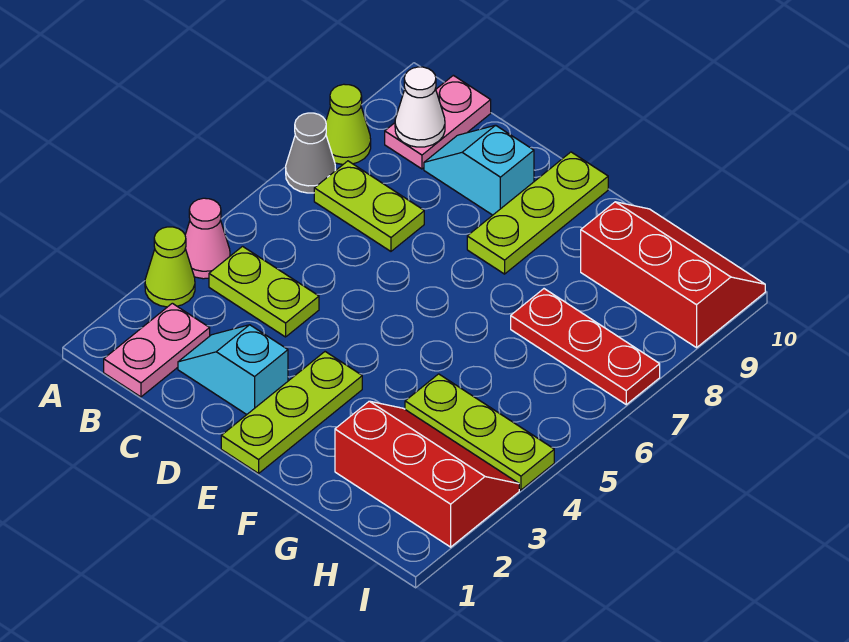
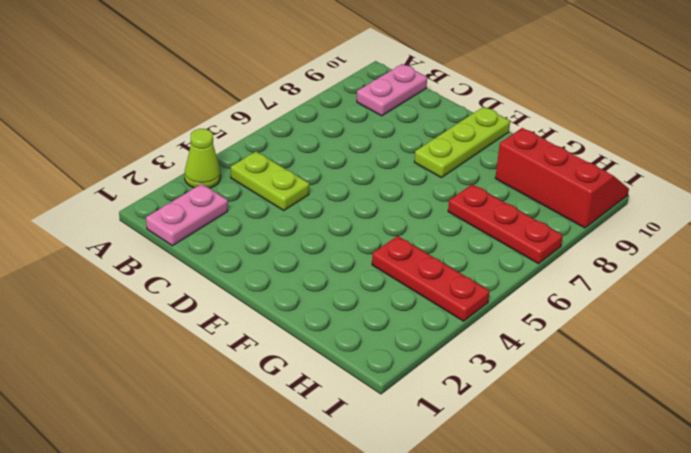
red 1x3 plate [372,236,490,321] -> lime 1x3 plate [405,374,554,490]
none -> pink 1x1 cone [185,198,230,279]
none -> grey 1x1 cone [286,113,336,193]
none -> lime 1x1 cone [326,84,371,164]

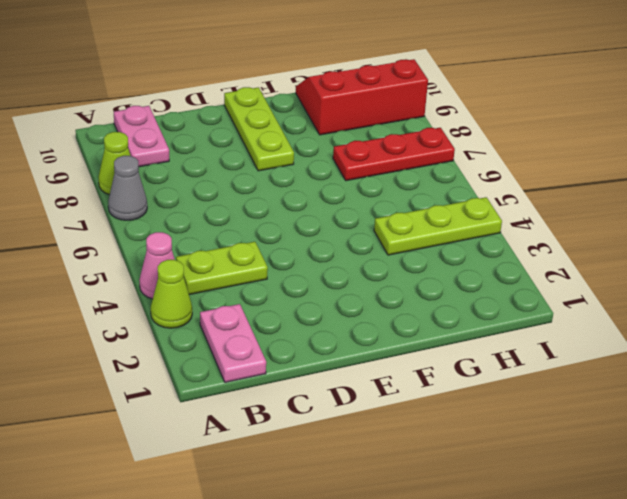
none -> lime 1x2 plate [314,161,424,251]
none -> cyan 1x2 slope [178,325,288,414]
none -> cyan 1x2 slope [424,125,534,215]

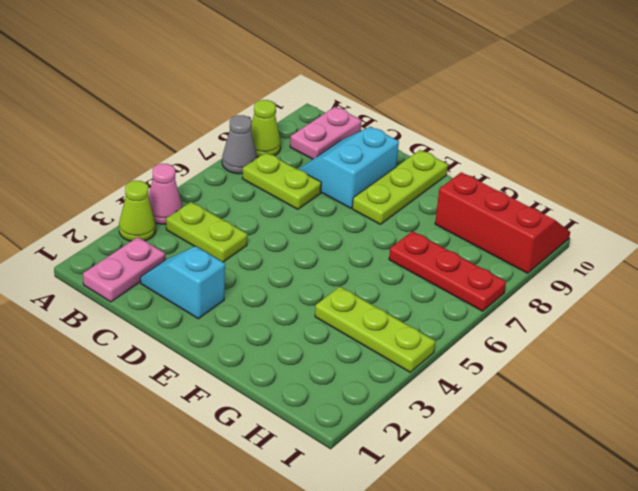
cyan 2x2 slope [298,127,399,208] -> cyan 1x2 slope [424,125,534,215]
none -> lime 1x3 plate [221,352,362,473]
none -> red 2x3 slope [335,401,519,547]
none -> white 1x1 cone [395,67,445,147]

